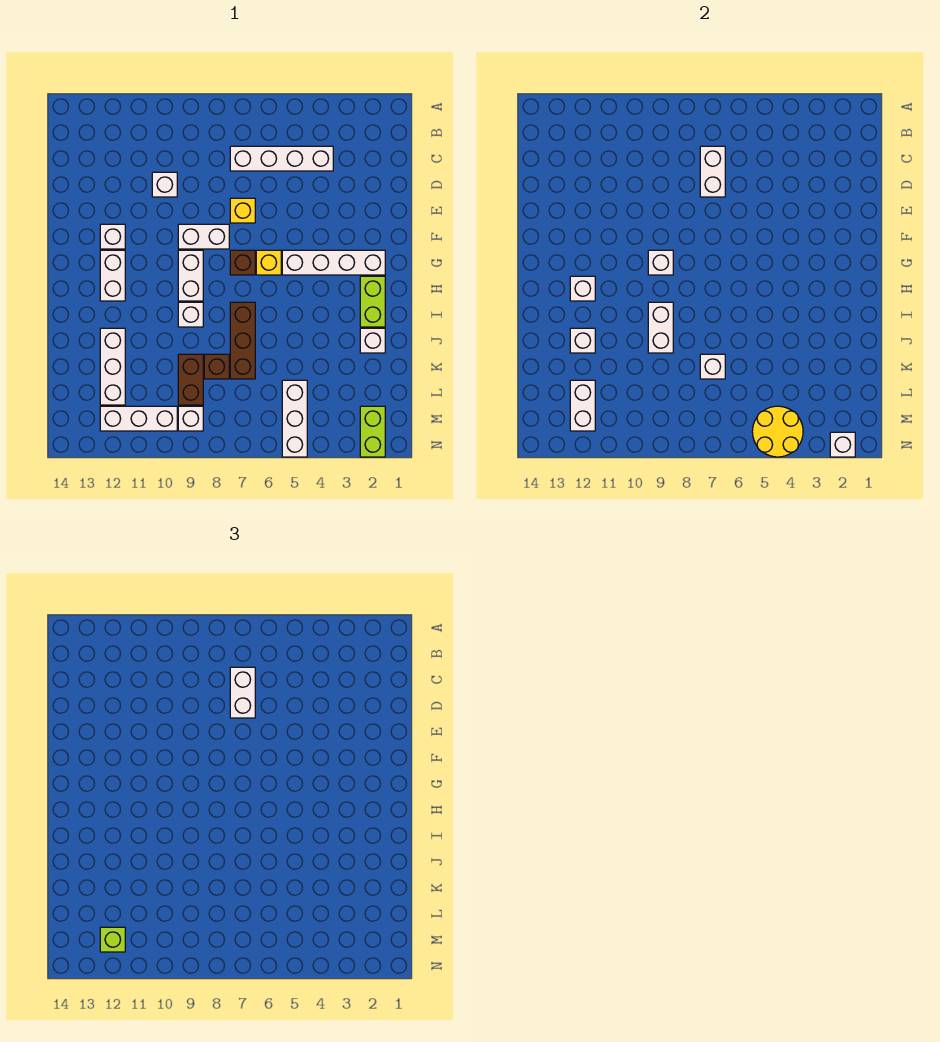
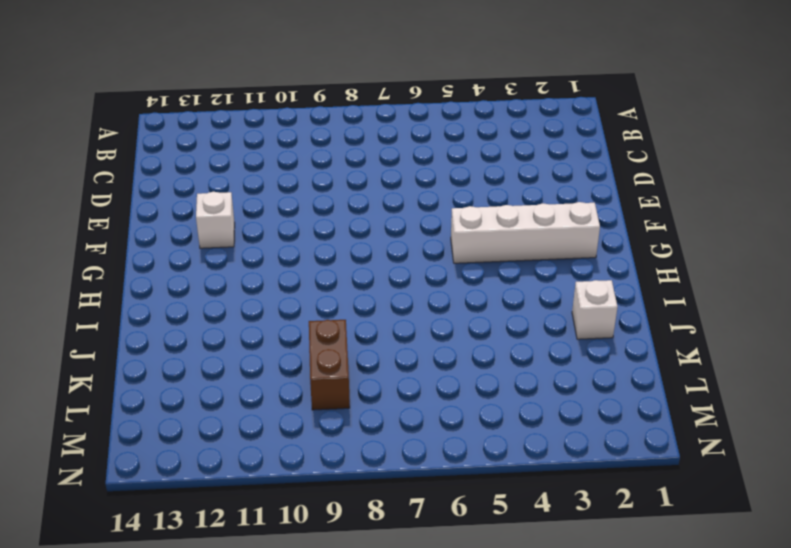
none -> white 1x4 brick [230,146,333,171]
none -> white 1x1 brick [152,172,177,197]
none -> yellow 1x1 brick [230,198,255,223]
none -> white 1x2 brick [178,224,229,249]

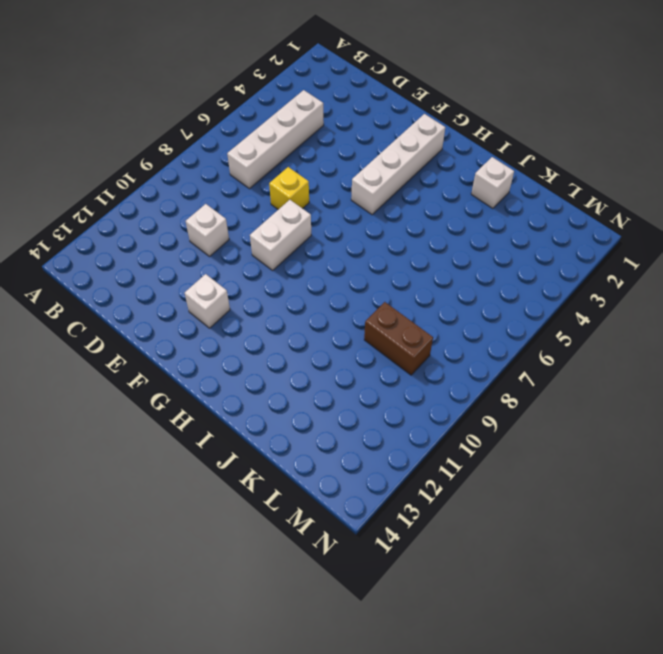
none -> yellow 1x1 brick [256,250,281,275]
none -> brown 1x1 brick [230,250,255,275]
none -> white 1x2 brick [178,250,203,301]
none -> white 1x2 brick [100,250,125,301]

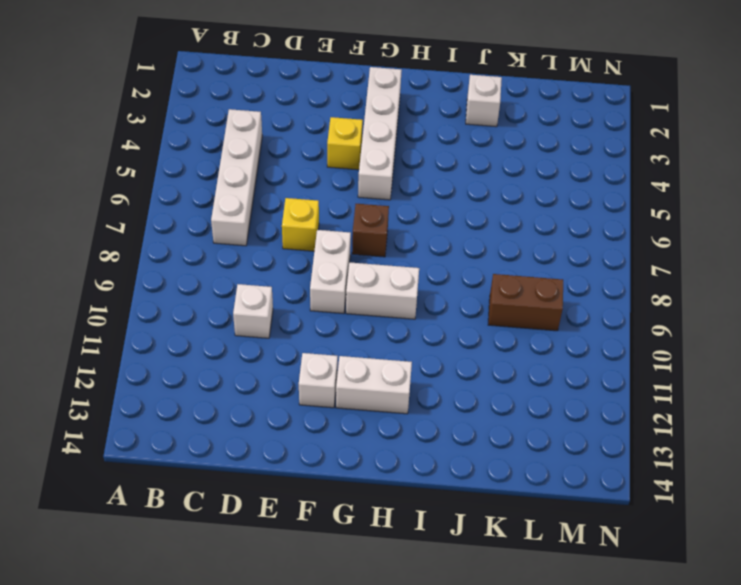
yellow 1x1 brick [327,117,363,170] -> yellow 1x1 brick moved to [256,250,281,275]
none -> lime 1x2 brick [360,276,385,327]
none -> brown 1x3 brick [230,302,255,379]
none -> white 1x1 brick [178,302,203,327]
none -> white 1x3 brick [100,328,125,405]

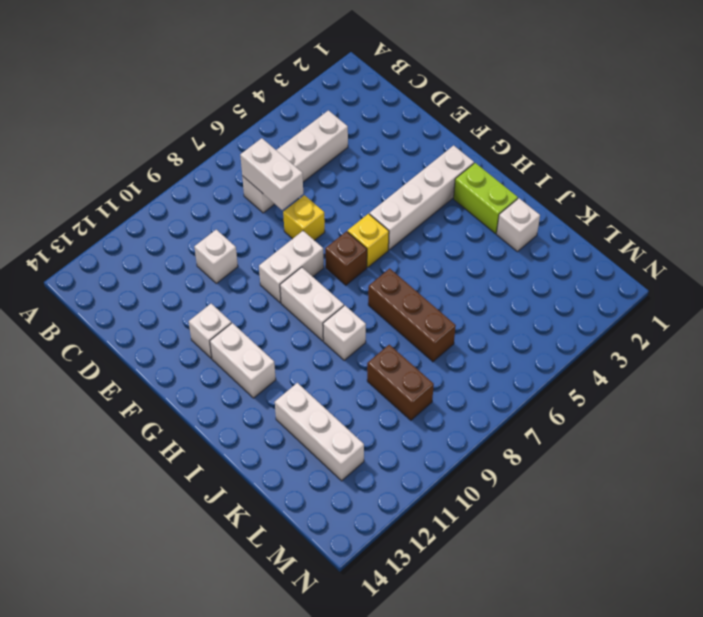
none -> brown 1x1 brick [204,354,229,379]
none -> white 1x3 brick [282,380,307,457]
none -> lime 1x2 brick [360,406,385,457]
none -> white 1x1 brick [178,406,203,431]

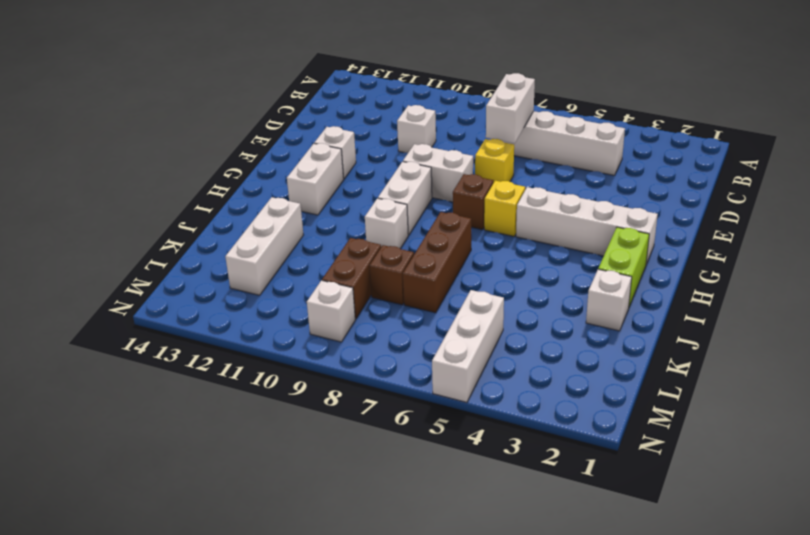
none -> lime 1x2 brick [360,406,385,457]
none -> white 1x3 brick [100,406,177,431]
none -> white 1x1 brick [648,250,673,275]
none -> white 1x1 brick [570,276,595,301]

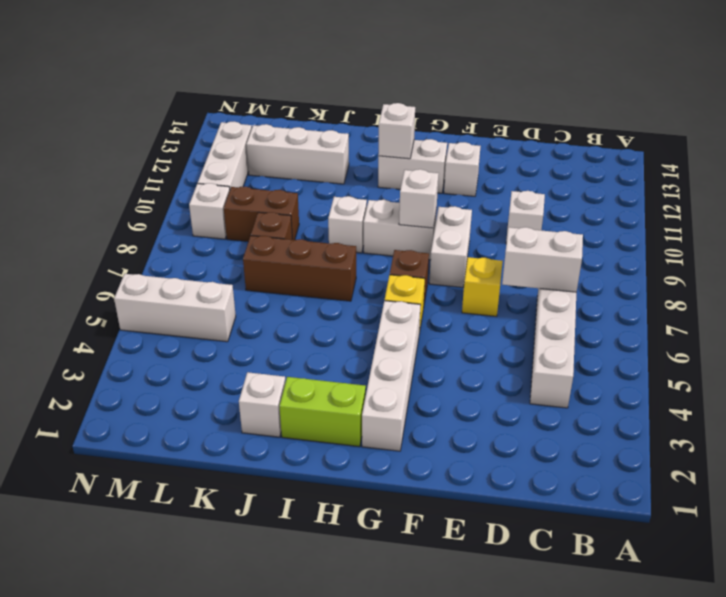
none -> lime 1x2 brick [360,406,385,457]
none -> white 1x2 brick [648,302,673,353]
none -> white 1x1 brick [570,328,595,353]
none -> white 1x1 brick [700,354,725,379]

